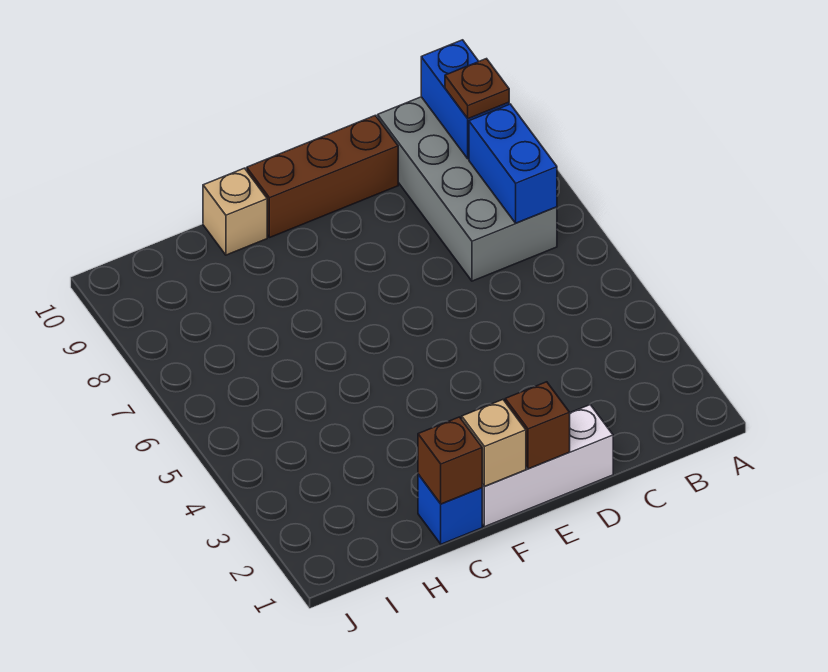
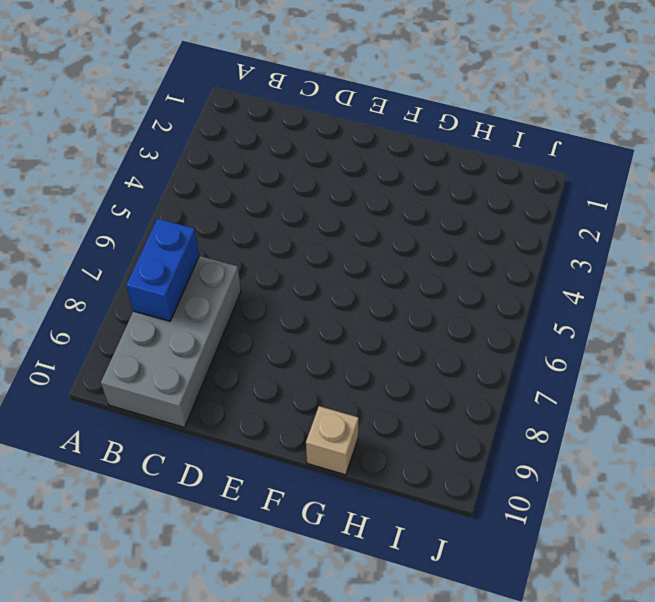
none -> white 1x3 brick [482,405,613,527]
none -> brown 1x3 brick [247,115,398,238]

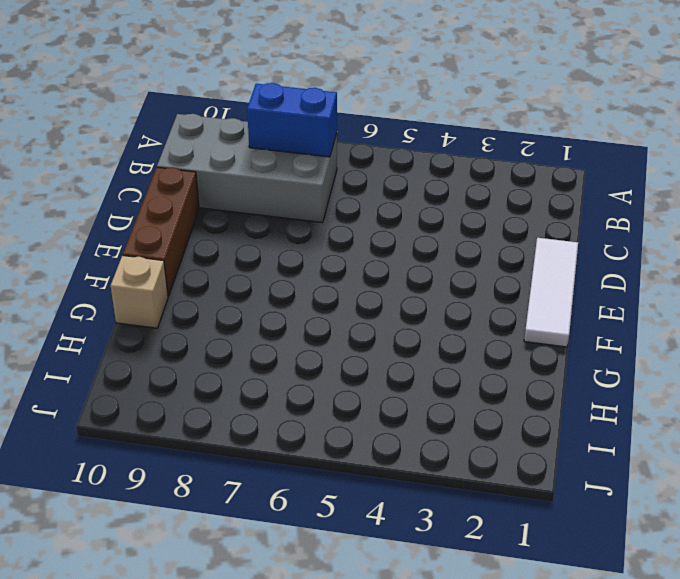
white 1x3 tile [524,238,578,347] -> white 1x3 brick [482,405,613,527]
none -> blue 1x1 brick [418,474,482,544]
none -> blue 1x2 brick [421,40,509,159]

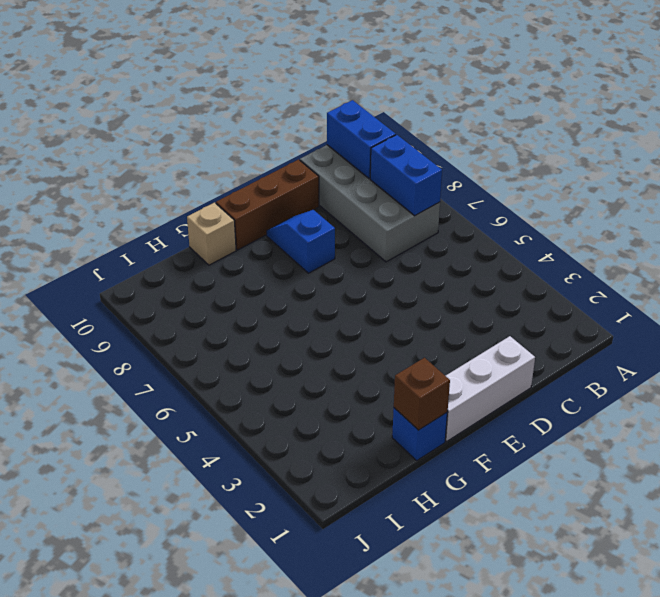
blue 1x2 slope [267,210,335,273] -> none
none -> brown 1x1 brick [505,382,570,469]
none -> tan 1x1 brick [462,400,526,487]

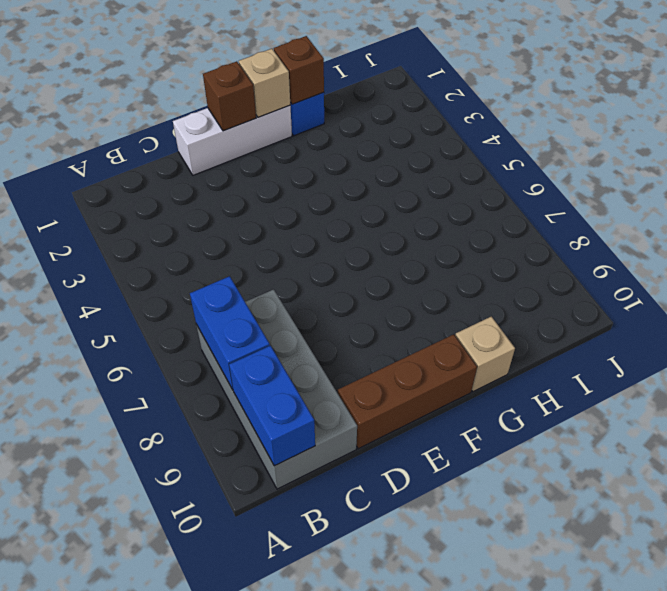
none -> brown 1x1 plate [445,59,509,119]

